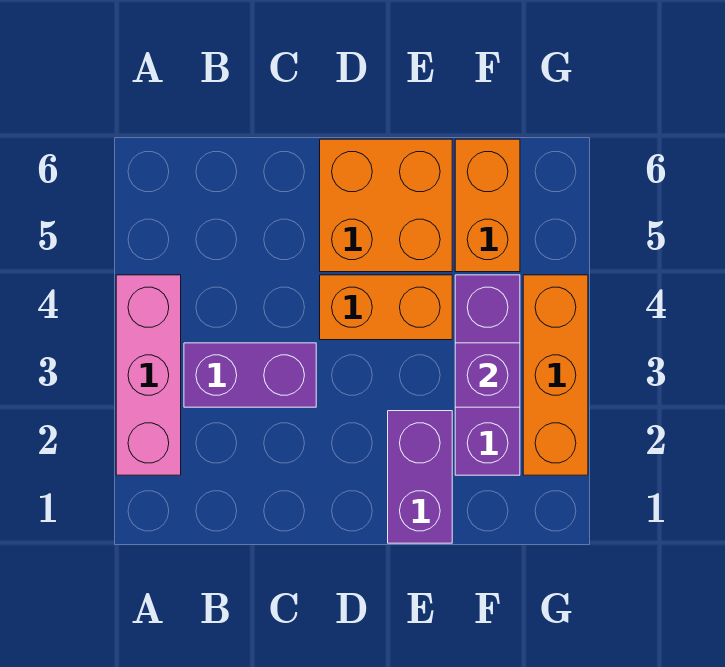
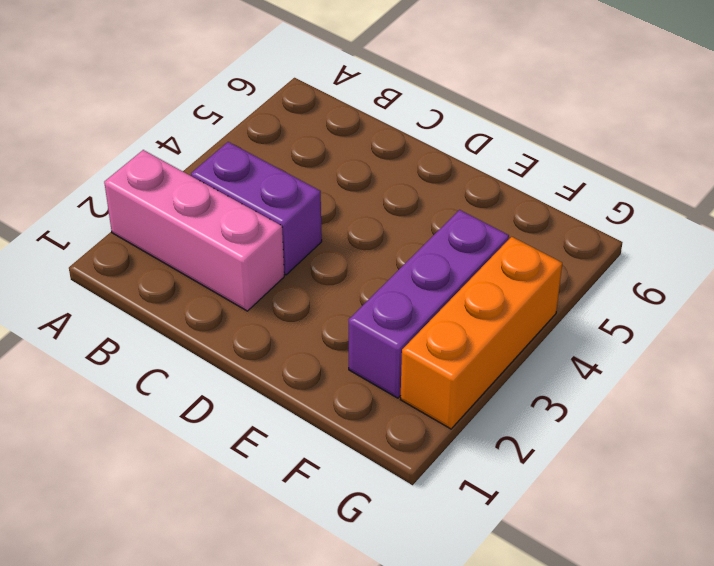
pink 1x3 brick [104,150,284,311] -> pink 1x3 brick turned to [116,275,181,475]
none -> orange 1x2 brick [320,275,452,340]
none -> orange 2x2 brick [320,139,452,272]

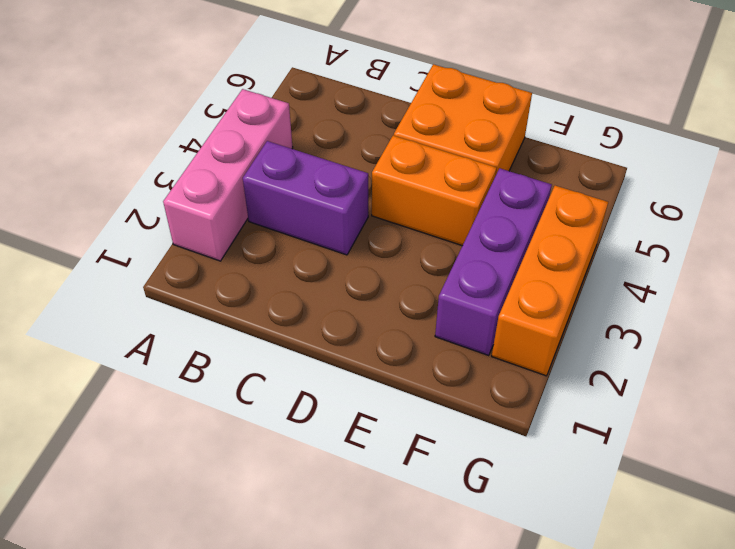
none -> purple 1x2 brick [388,411,452,543]
none -> orange 1x2 brick [455,139,520,272]

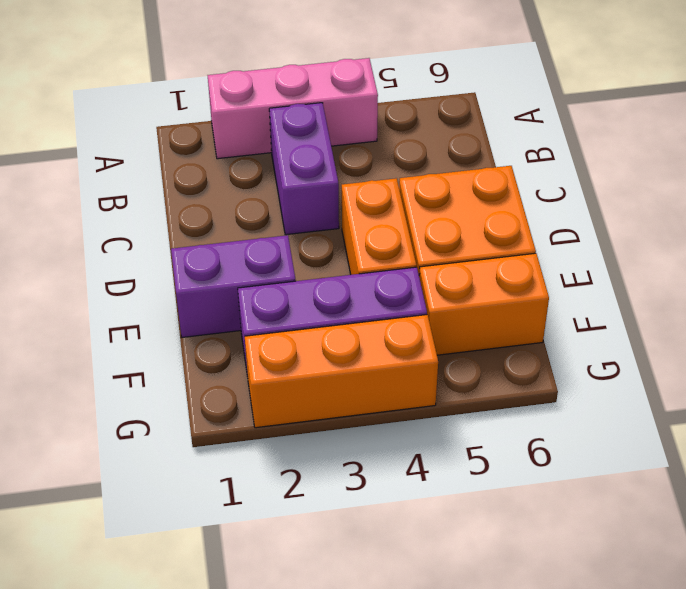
none -> purple 1x1 brick [455,343,520,407]

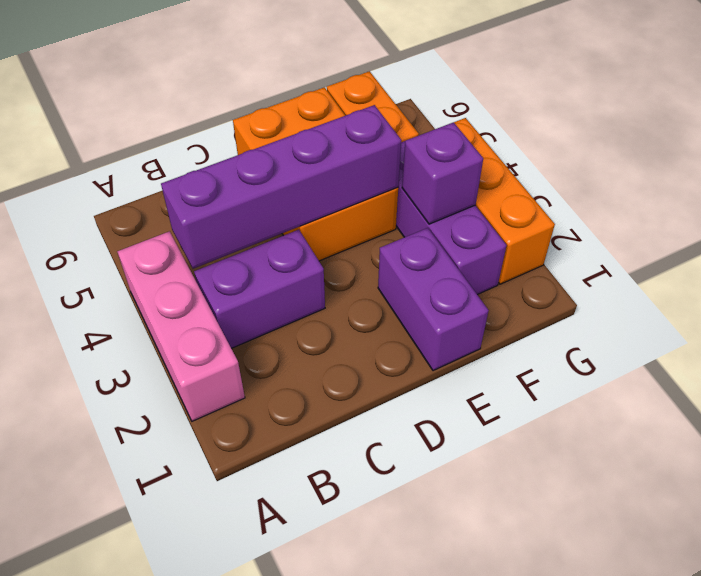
purple 1x4 brick [161,105,401,269] -> none

